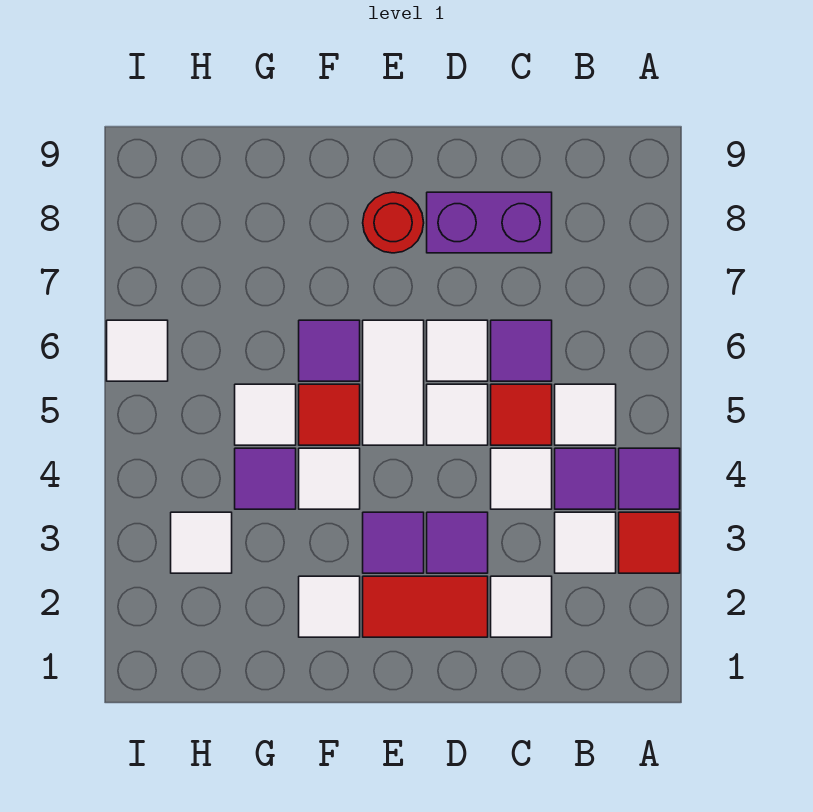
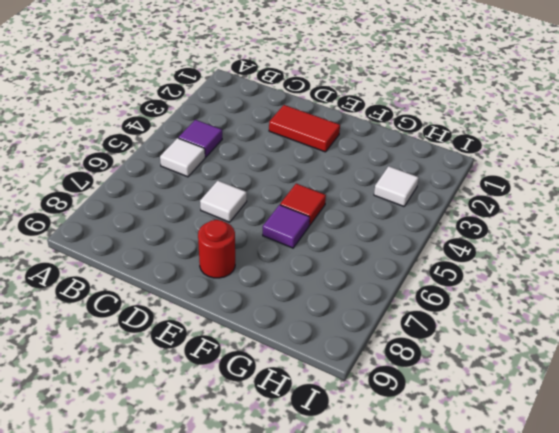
none -> red 1x1 tile [619,512,680,573]
none -> purple 1x1 tile [619,448,680,509]
none -> white 1x1 tile [555,512,616,573]

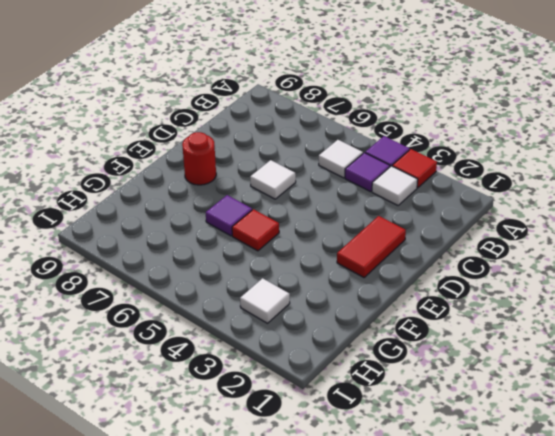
none -> white 1x1 tile [491,576,552,637]
none -> white 1x1 tile [491,448,552,509]
none -> red 1x1 tile [491,384,552,445]

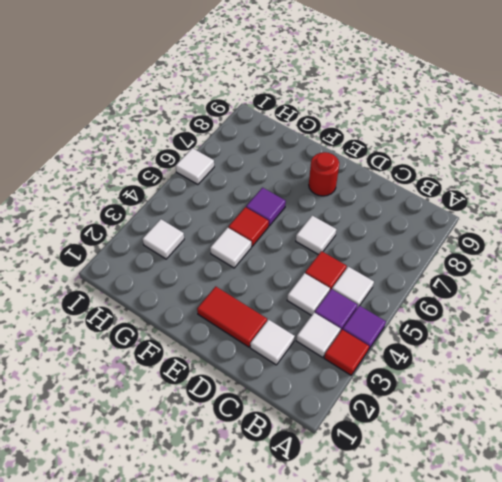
none -> purple 1x1 tile [491,320,552,381]
none -> purple 1x2 brick [427,192,552,253]
none -> purple 1x1 tile [427,512,488,573]

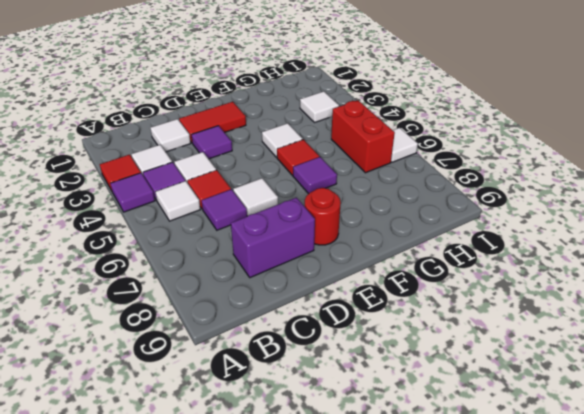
red 1x2 brick [331,100,395,173] -> none
none -> white 1x1 tile [427,384,488,445]
none -> purple 1x1 tile [363,512,424,573]
none -> white 1x2 tile [363,320,424,445]

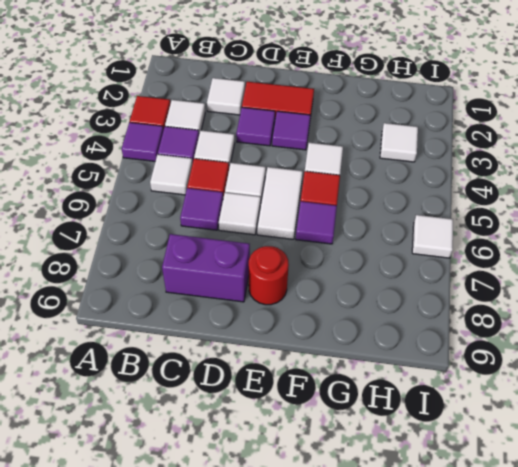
none -> white 1x1 tile [299,576,360,637]
none -> purple 1x1 tile [235,448,296,509]
none -> white 1x1 tile [235,384,296,445]

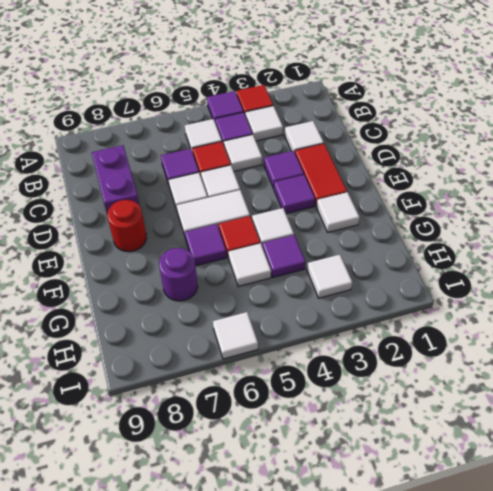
purple 1x1 round brick [159,248,198,301] -> none

